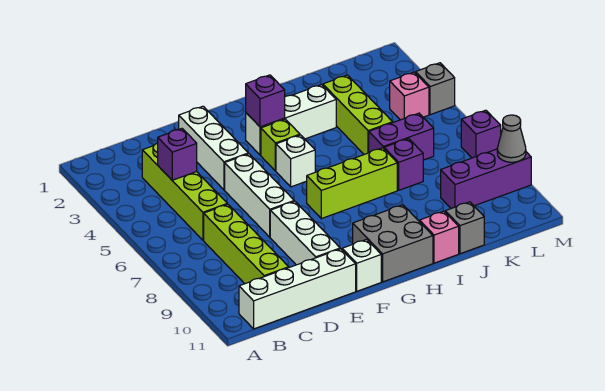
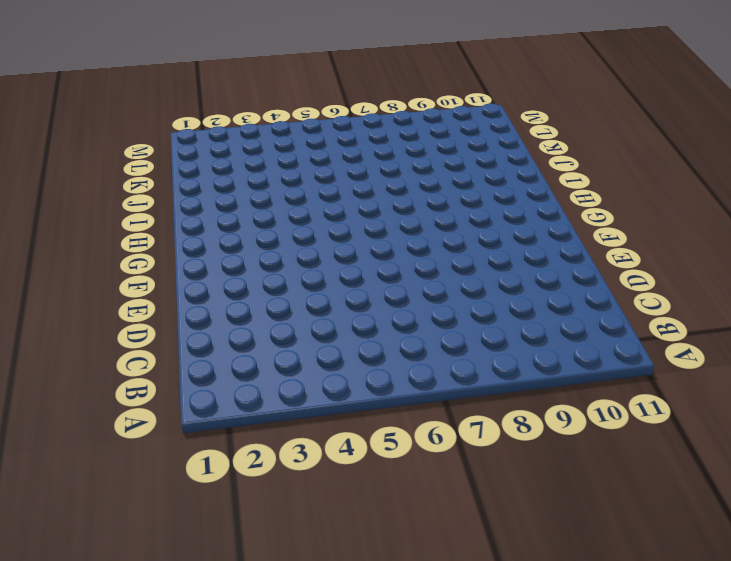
none -> white 1x4 brick [239,249,356,329]
none -> lime 1x4 brick [142,143,227,240]
none -> lime 1x4 brick [204,204,289,284]

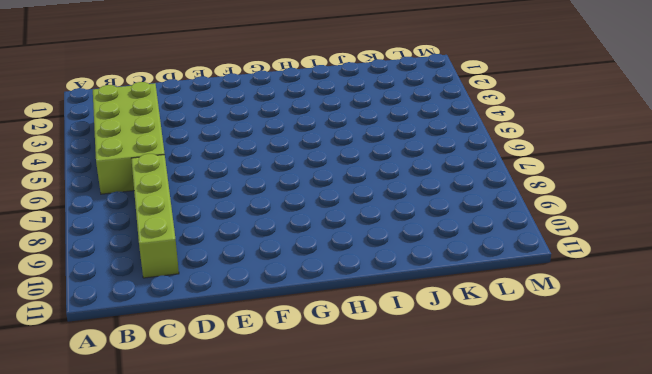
lime 2x4 brick [93,82,165,194] -> lime 1x4 brick [142,143,227,240]
none -> white 1x4 brick [239,249,356,329]
none -> white 1x3 brick [179,106,248,190]
none -> white 1x3 brick [225,154,294,237]

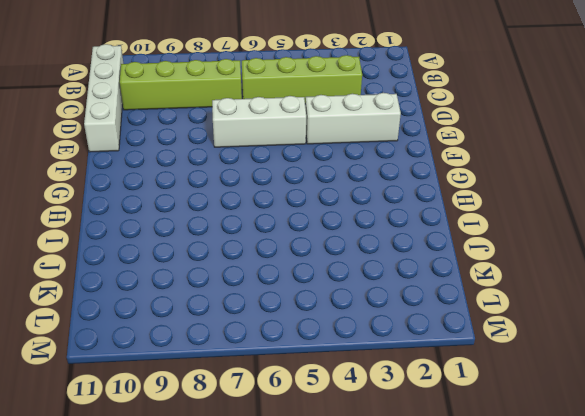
none -> white 1x3 brick [270,201,340,265]
none -> white 1x1 brick [342,239,381,291]
none -> white 1x3 brick [246,85,336,155]

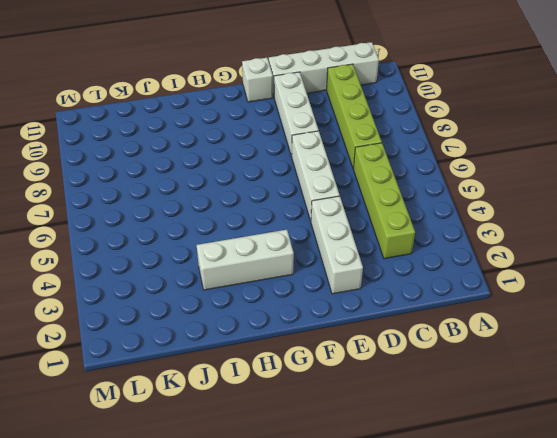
none -> lime 1x1 brick [261,119,300,171]
none -> white 1x1 brick [276,135,315,187]
none -> lime 1x3 brick [307,148,397,219]

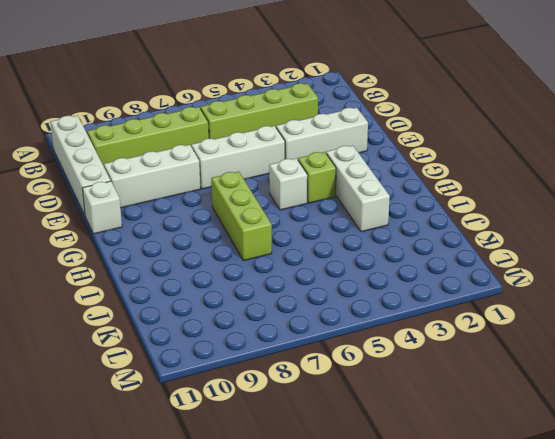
none -> grey 2x2 brick [353,205,433,282]
none -> pink 1x1 brick [420,211,459,263]
none -> lime 1x3 brick [323,75,393,154]

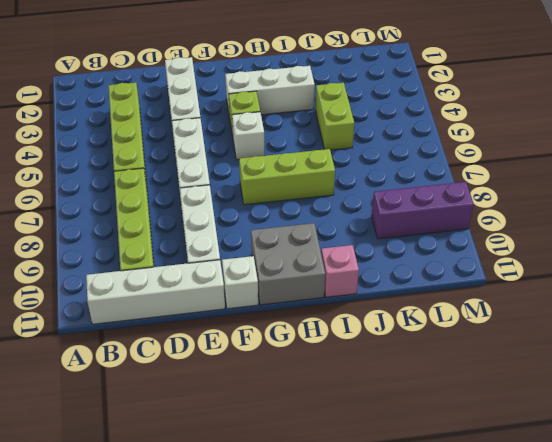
lime 1x2 brick [315,83,354,150] -> lime 1x3 brick [323,75,393,154]
none -> purple 1x2 brick [369,113,434,160]
none -> purple 1x1 brick [384,139,423,190]
none -> grey 1x1 brick [445,202,484,254]

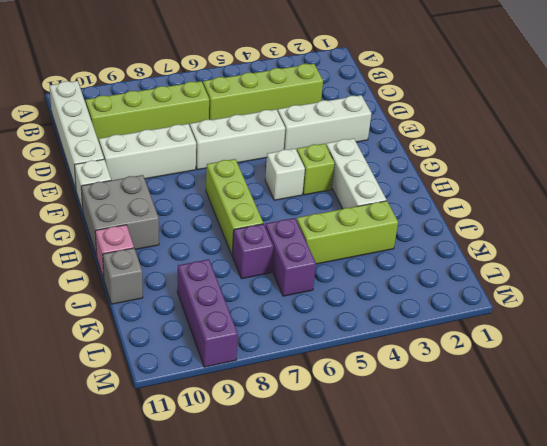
none -> pink 1x1 brick [390,72,429,120]
none -> grey 1x1 brick [416,63,455,115]
none -> purple 1x1 brick [461,110,501,158]

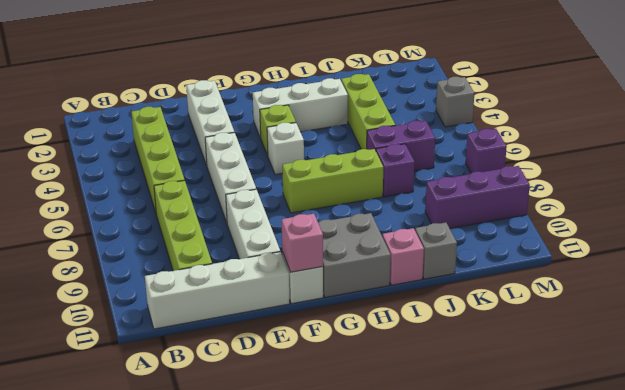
pink 1x1 brick [282,214,323,272] -> pink 1x1 brick moved to [390,72,429,120]
none -> purple 1x1 brick [158,129,197,180]
none -> purple 1x1 brick [246,75,285,127]
none -> grey 1x1 cone [497,115,526,162]

